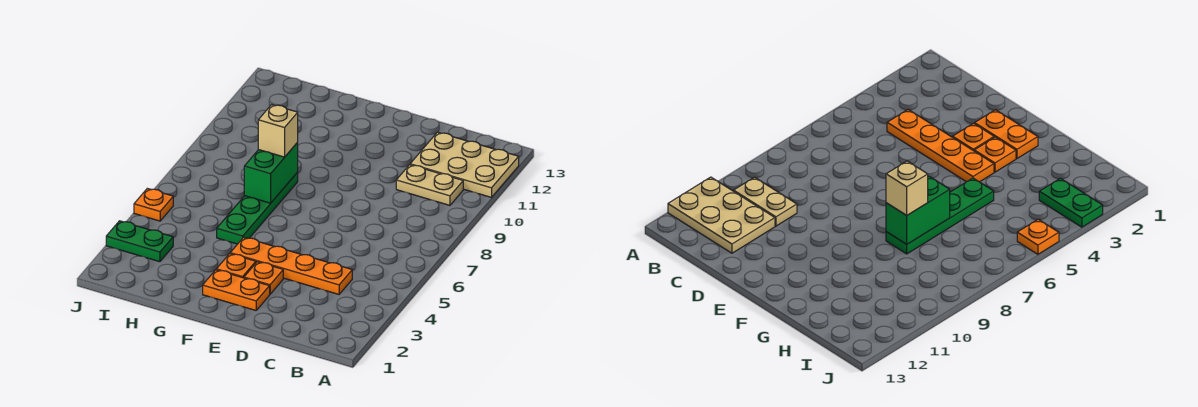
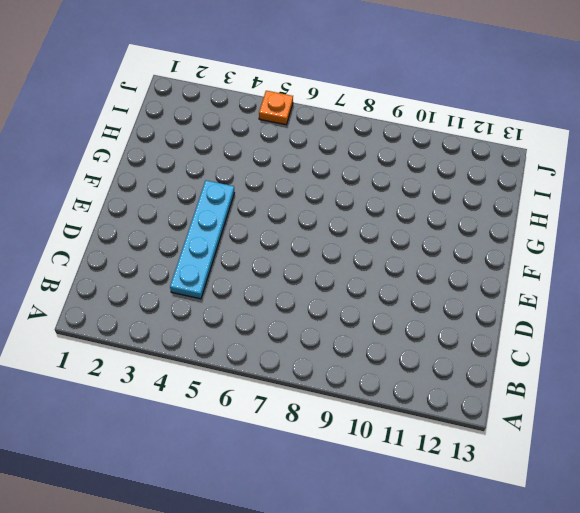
cyan 1x4 plate [170,181,234,299] -> orange 1x4 plate [230,237,352,294]
none -> tan 2x3 plate [410,132,519,197]
none -> tan 1x2 plate [396,165,463,205]

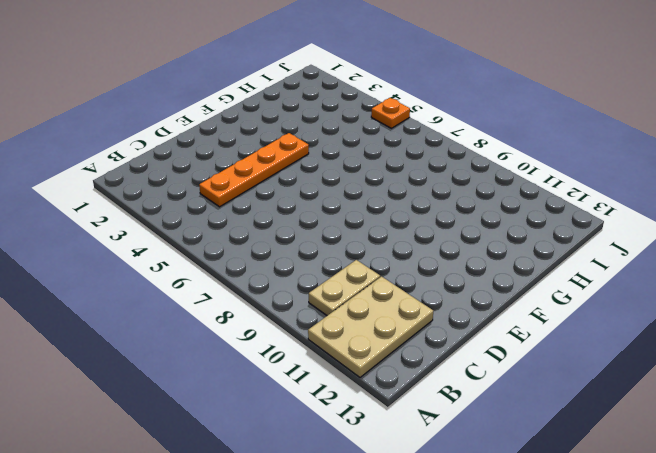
none -> orange 1x2 plate [203,270,270,310]
none -> orange 1x1 plate [244,262,283,294]

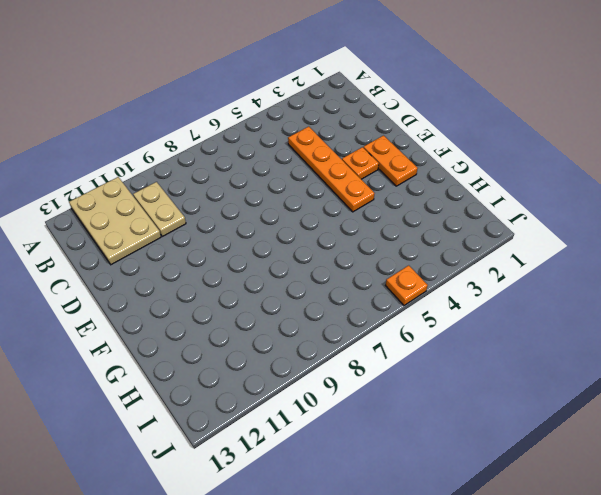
none -> orange 1x1 plate [216,254,256,278]
none -> green 1x4 plate [217,172,298,244]

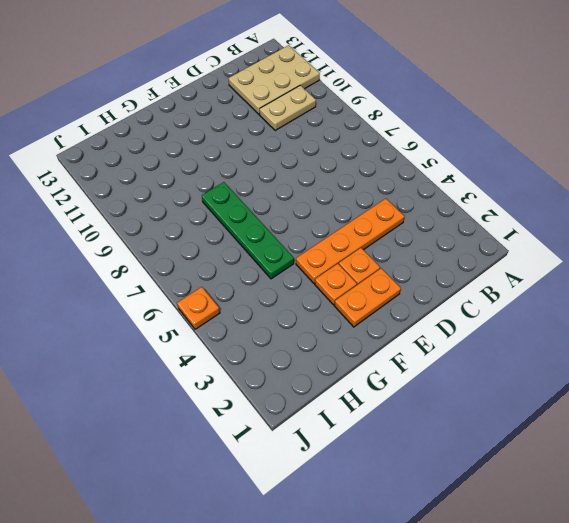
none -> green 1x2 plate [106,221,173,262]
none -> green 1x2 brick [244,143,298,203]

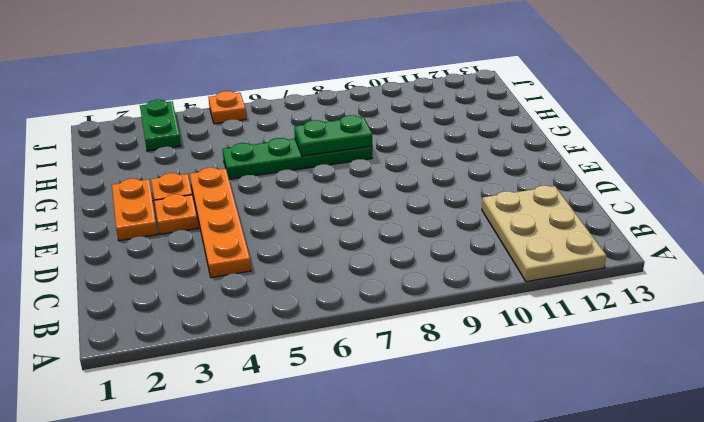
green 1x2 plate [294,115,372,156] -> green 1x2 brick [244,143,298,203]
none -> tan 1x2 plate [396,165,463,205]
none -> tan 1x1 brick [258,105,298,157]

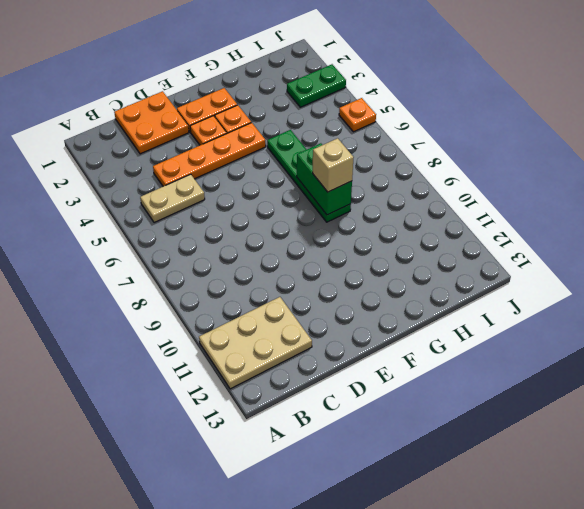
tan 1x2 plate [140,174,205,223] -> tan 1x2 plate moved to [396,165,463,205]
orange 2x2 plate [114,91,189,154] -> none

